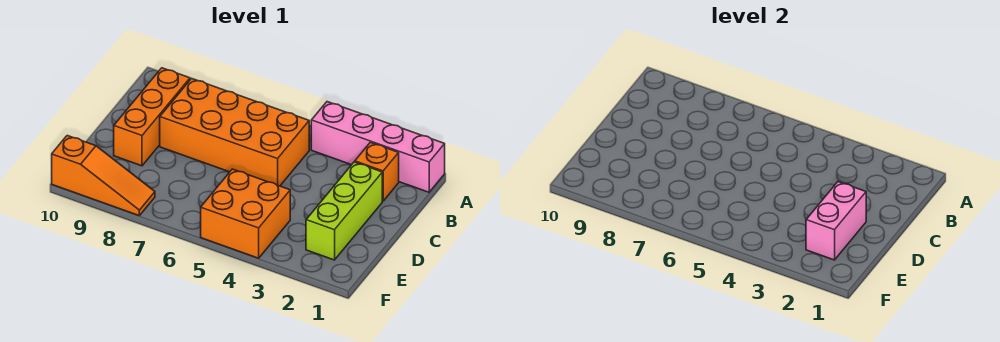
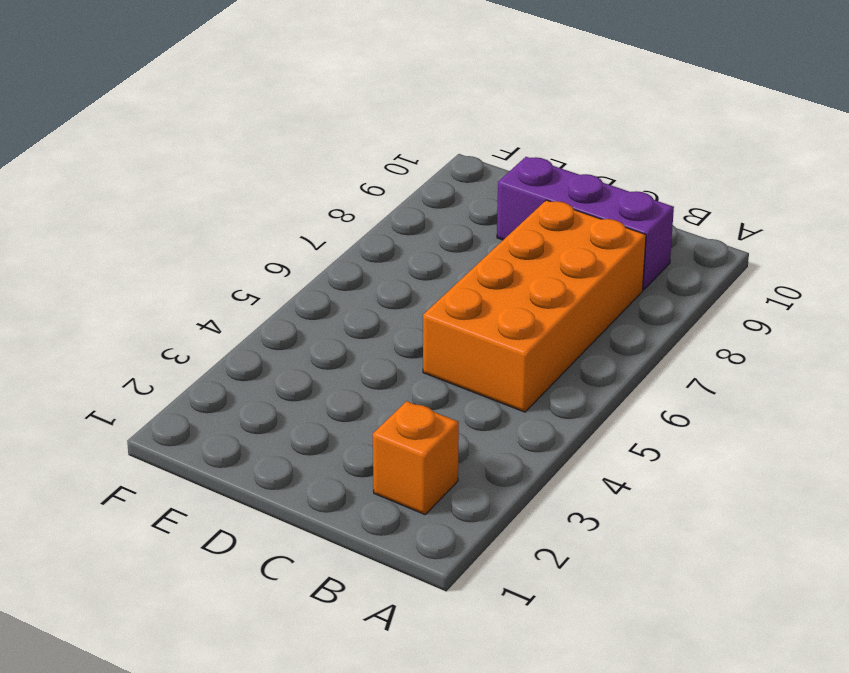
purple 1x3 brick [497,157,674,290] -> orange 1x3 brick [114,68,190,166]
none -> pink 1x4 brick [311,102,445,192]
none -> lime 1x3 brick [306,162,382,260]

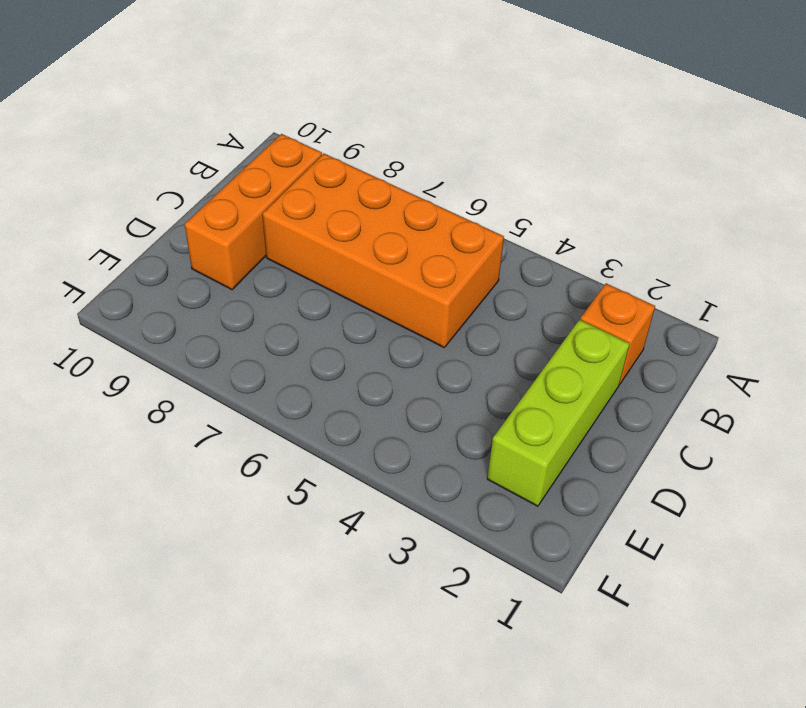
none -> pink 1x4 brick [311,102,445,192]
none -> orange 2x2 brick [201,169,290,258]

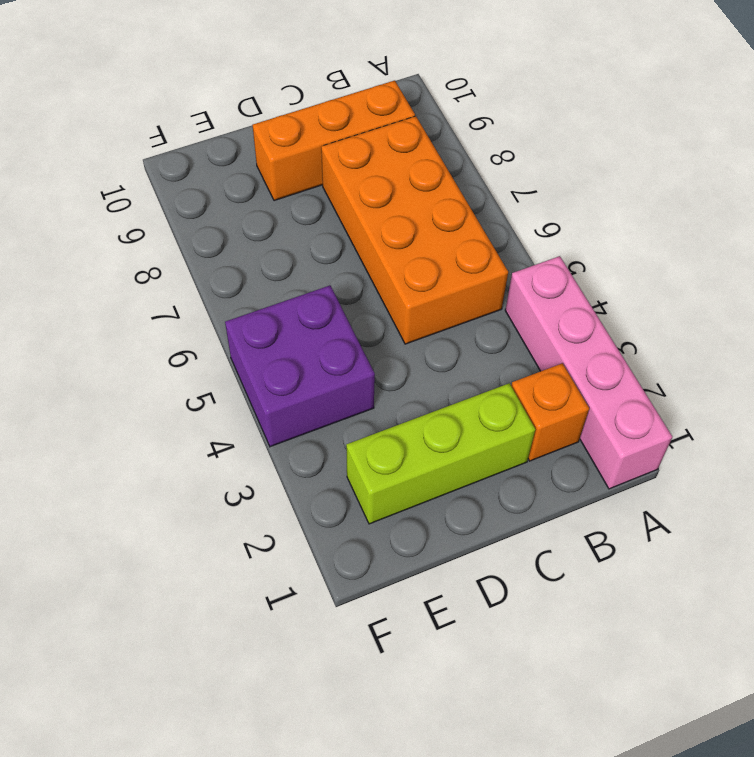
purple 2x2 brick [225,285,375,447] -> orange 2x2 brick [201,169,290,258]
none -> orange 1x3 slope [52,136,155,215]
none -> pink 1x2 brick [806,182,866,260]

